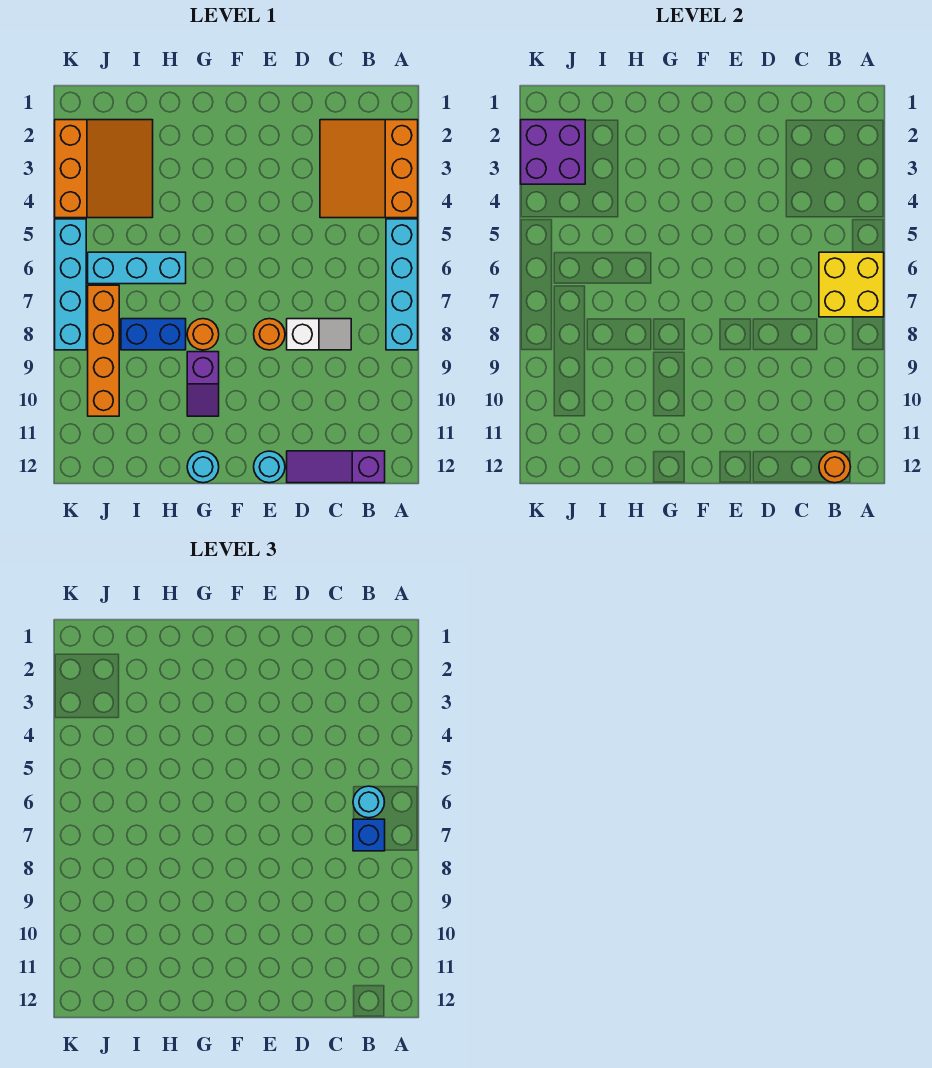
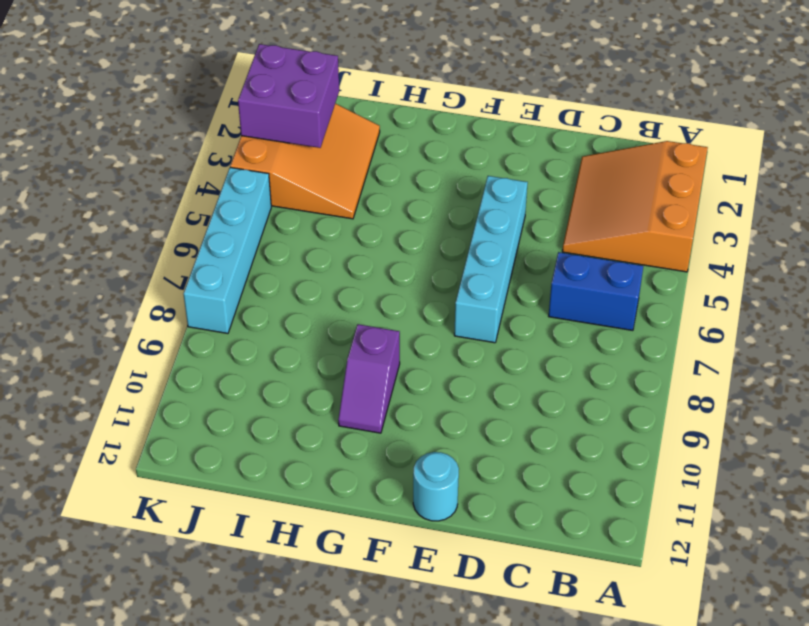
blue 1x2 brick [549,252,643,330] -> blue 1x2 brick moved to [121,319,186,350]
cyan 1x4 brick [454,176,528,343] -> cyan 1x4 brick moved to [386,219,418,350]
none -> purple 1x3 slope [287,451,385,483]
none -> white 1x2 slope [287,319,351,350]
none -> orange 1x1 round brick [254,319,285,350]

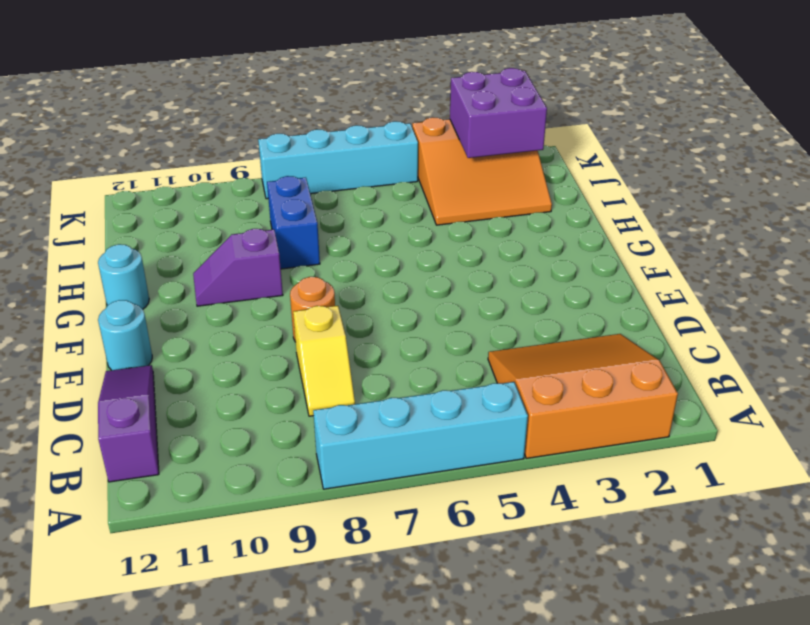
yellow 1x2 slope [293,306,355,416] -> white 1x2 slope [287,319,351,350]
none -> orange 1x1 round brick [187,319,219,350]
none -> cyan 1x3 brick [88,252,186,284]
none -> orange 1x4 brick [88,285,119,416]

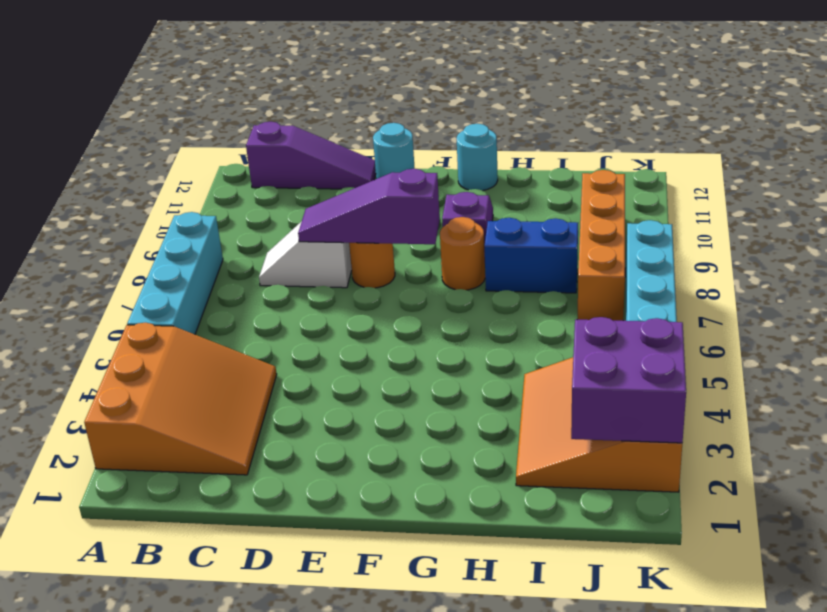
purple 1x3 slope [298,169,440,244] -> none
none -> cyan 1x3 brick [88,252,186,284]
none -> yellow 2x2 brick [819,252,884,317]
none -> orange 1x1 round brick [819,451,850,483]

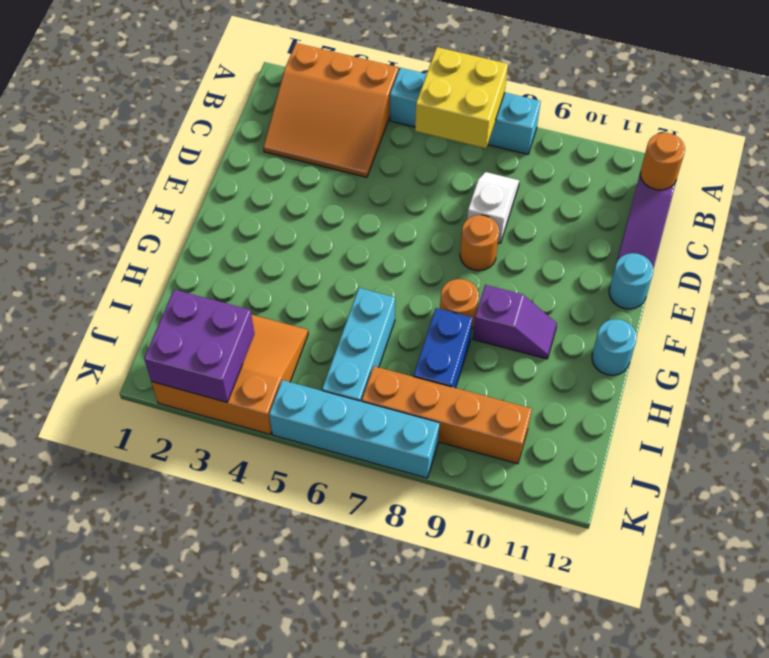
none -> cyan 1x1 round brick [353,786,384,818]
none -> blue 1x1 brick [353,819,385,851]

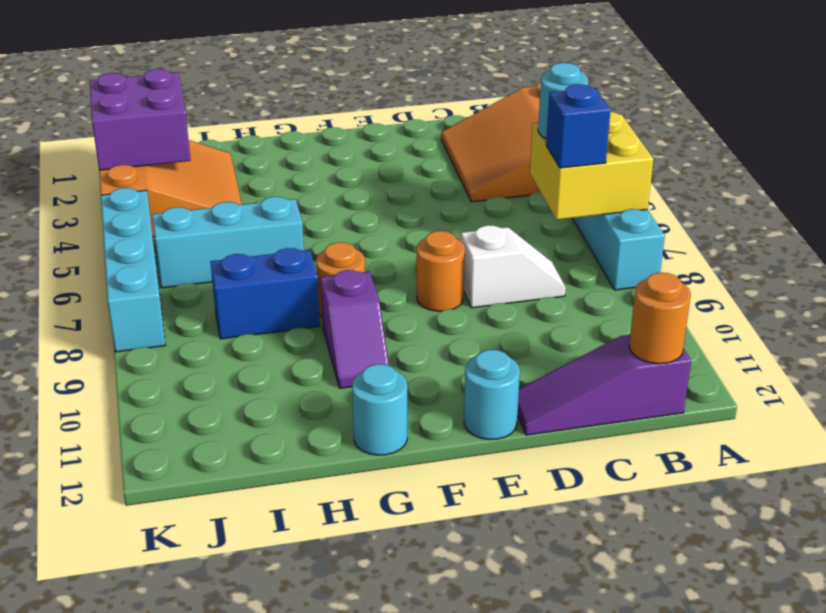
none -> orange 1x4 brick [88,285,119,416]

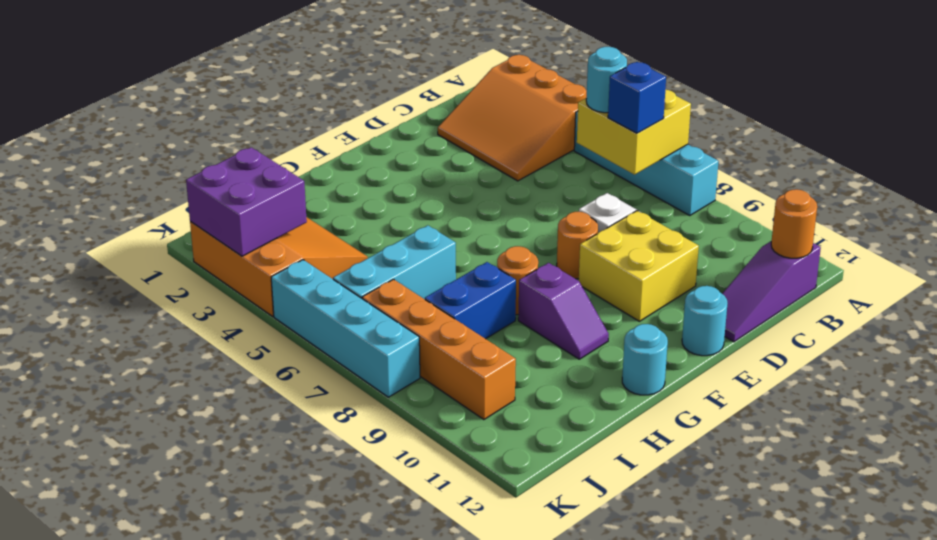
yellow 2x2 brick [579,211,699,321] -> none

